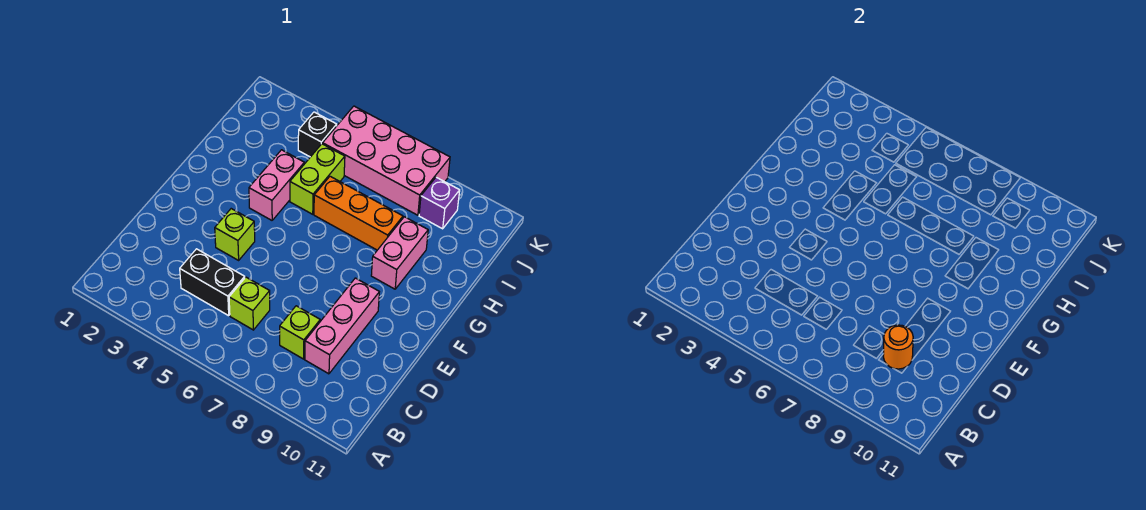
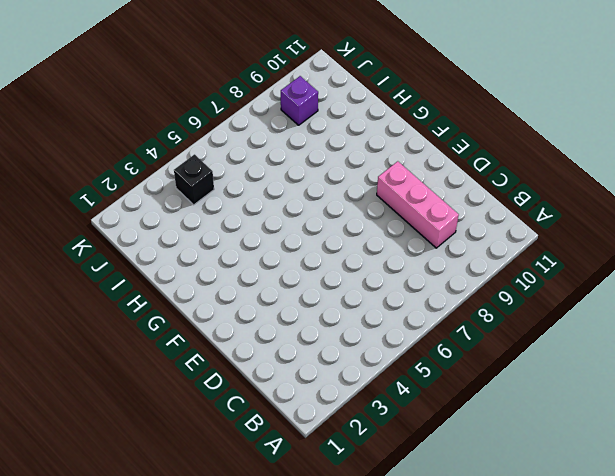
none -> black 1x2 brick [180,249,245,316]
none -> lime 1x1 brick [229,277,270,330]
none -> lime 1x1 brick [280,306,320,359]

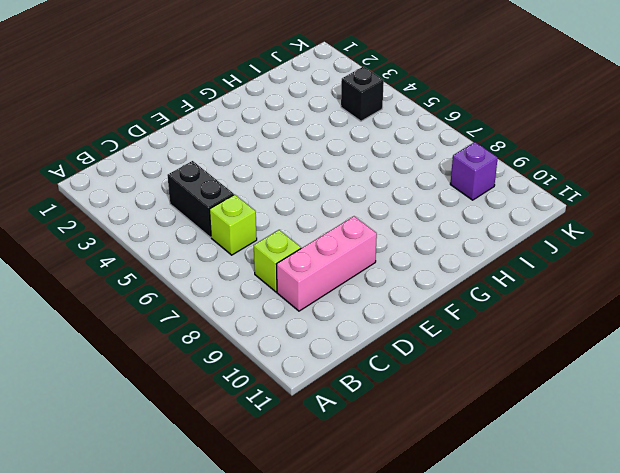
none -> lime 1x1 brick [215,209,255,260]
none -> pink 1x2 brick [249,150,304,220]
none -> pink 1x2 brick [371,217,428,289]

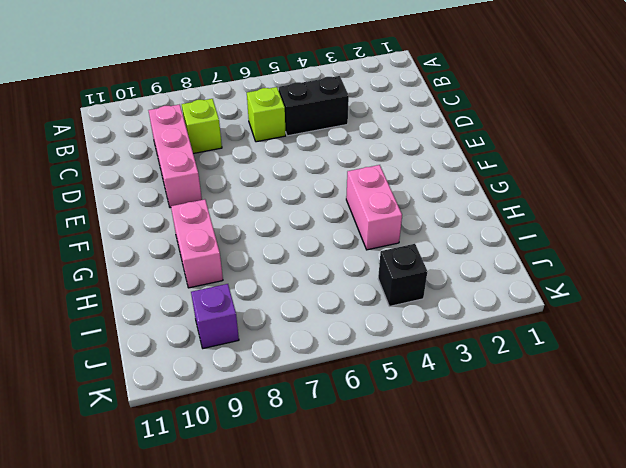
none -> lime 1x1 brick [215,209,255,260]
none -> lime 1x2 brick [290,144,345,214]
none -> orange 1x3 brick [314,176,403,250]

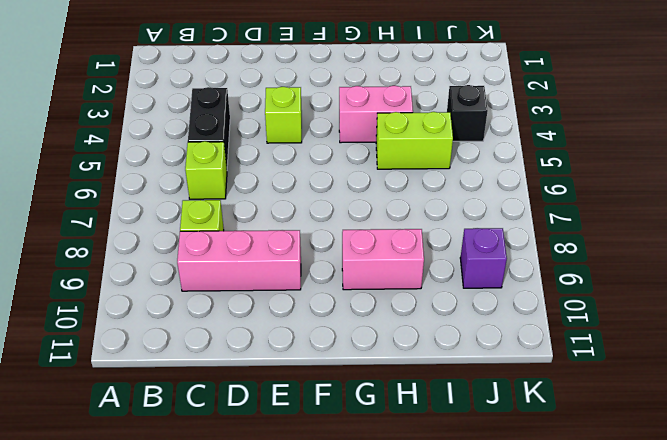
none -> orange 1x3 brick [314,176,403,250]
none -> pink 2x4 brick [323,106,450,215]
none -> orange 1x1 round brick [883,325,913,369]

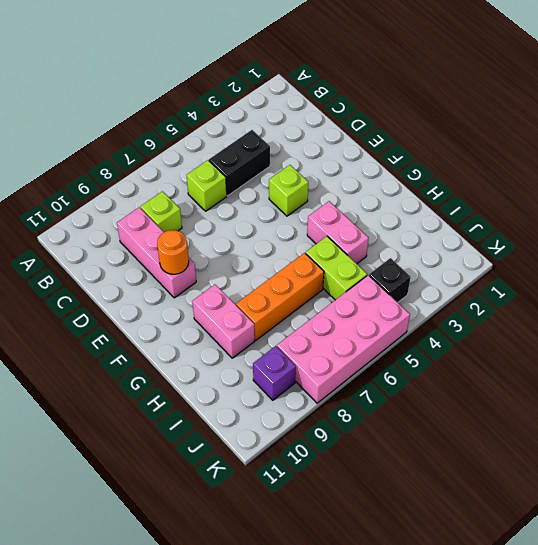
orange 1x1 round brick [157,230,189,274] -> orange 1x1 round brick moved to [883,325,913,369]

